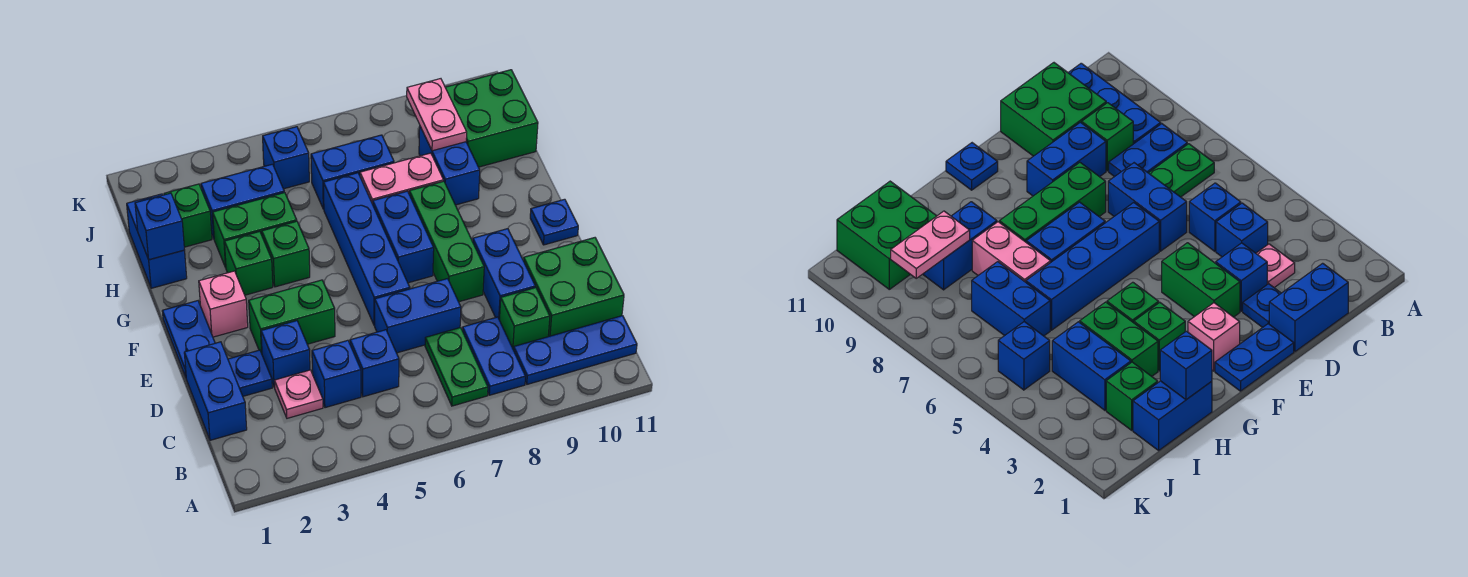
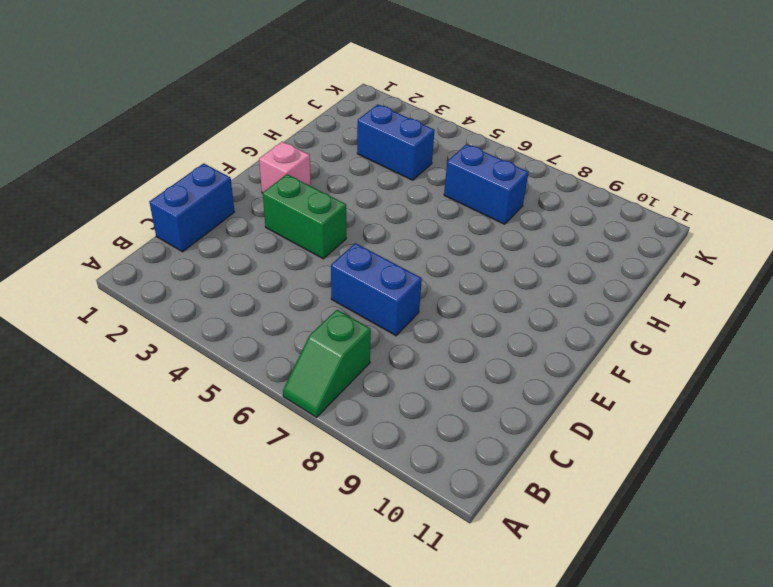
green 1x2 slope [283,310,371,417] -> green 1x2 plate [425,328,488,406]
none -> blue 1x2 plate [462,317,526,395]
none -> blue 1x3 plate [514,316,637,384]
none -> pink 1x1 plate [274,370,323,418]
none -> blue 1x1 brick [312,340,361,408]

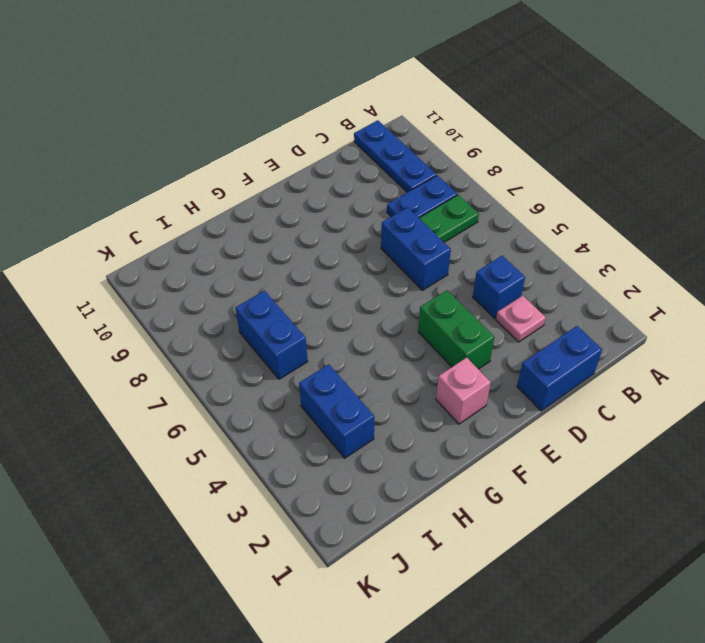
none -> blue 1x1 brick [350,330,399,397]
none -> green 1x1 brick [500,288,550,350]
none -> green 2x2 brick [523,238,624,337]
none -> blue 1x1 plate [228,350,272,396]

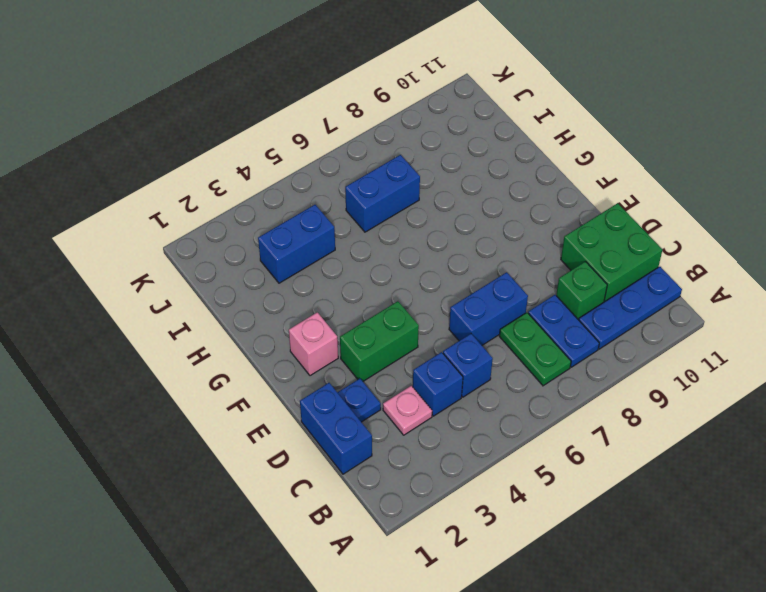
none -> blue 1x1 brick [261,321,310,388]
none -> blue 1x2 brick [473,229,535,320]
none -> blue 1x2 plate [162,301,215,377]
none -> blue 1x4 brick [323,173,410,325]

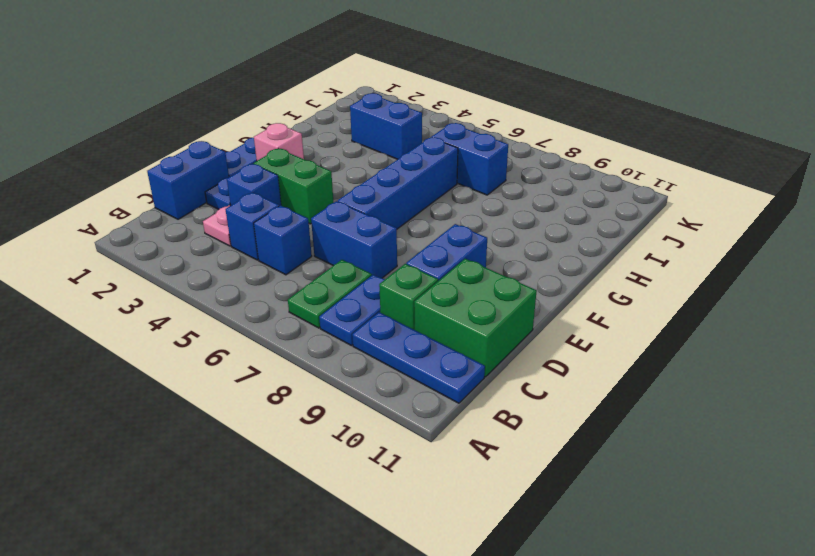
none -> green 1x3 brick [409,181,484,302]
none -> blue 1x2 brick [373,191,434,283]
none -> blue 1x1 plate [530,199,578,245]
none -> green 1x1 brick [225,231,273,295]

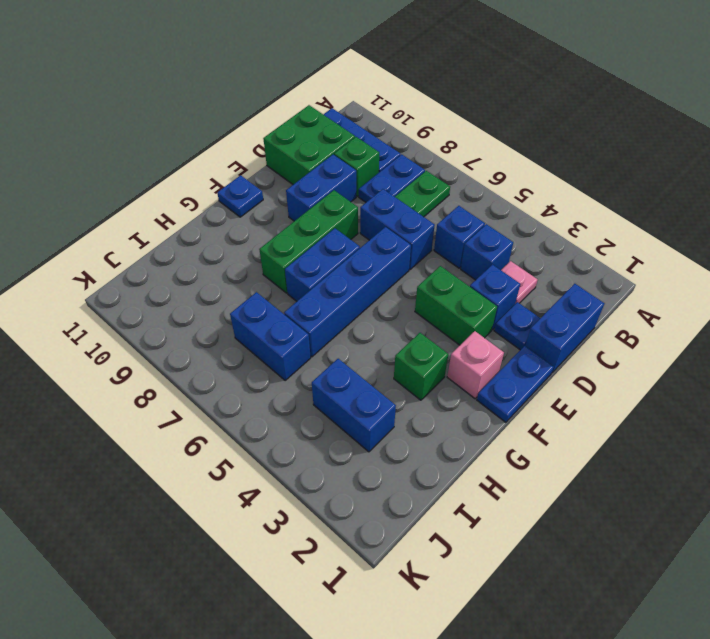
none -> green 1x1 brick [262,221,310,287]
none -> blue 1x2 brick [127,194,187,288]
none -> green 1x2 brick [213,193,297,268]
none -> pink 1x2 brick [360,153,443,204]

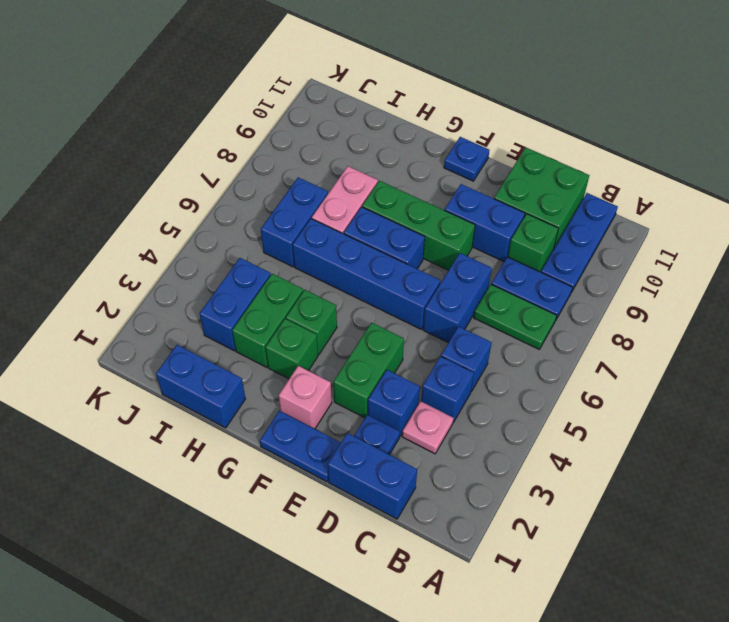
none -> blue 1x2 brick [419,127,480,205]
none -> green 1x1 brick [164,184,212,247]
none -> green 2x2 brick [445,70,538,167]
none -> blue 1x1 brick [263,127,309,189]

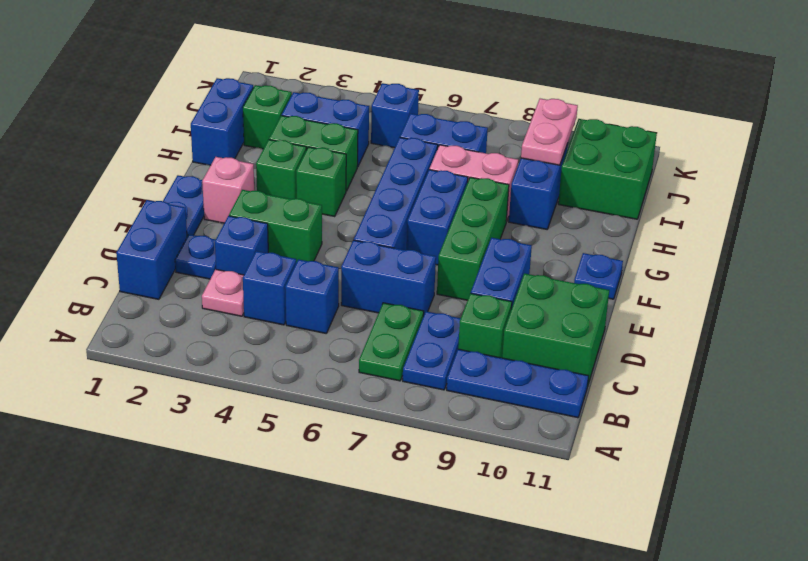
none -> blue 1x1 brick [135,193,184,260]

